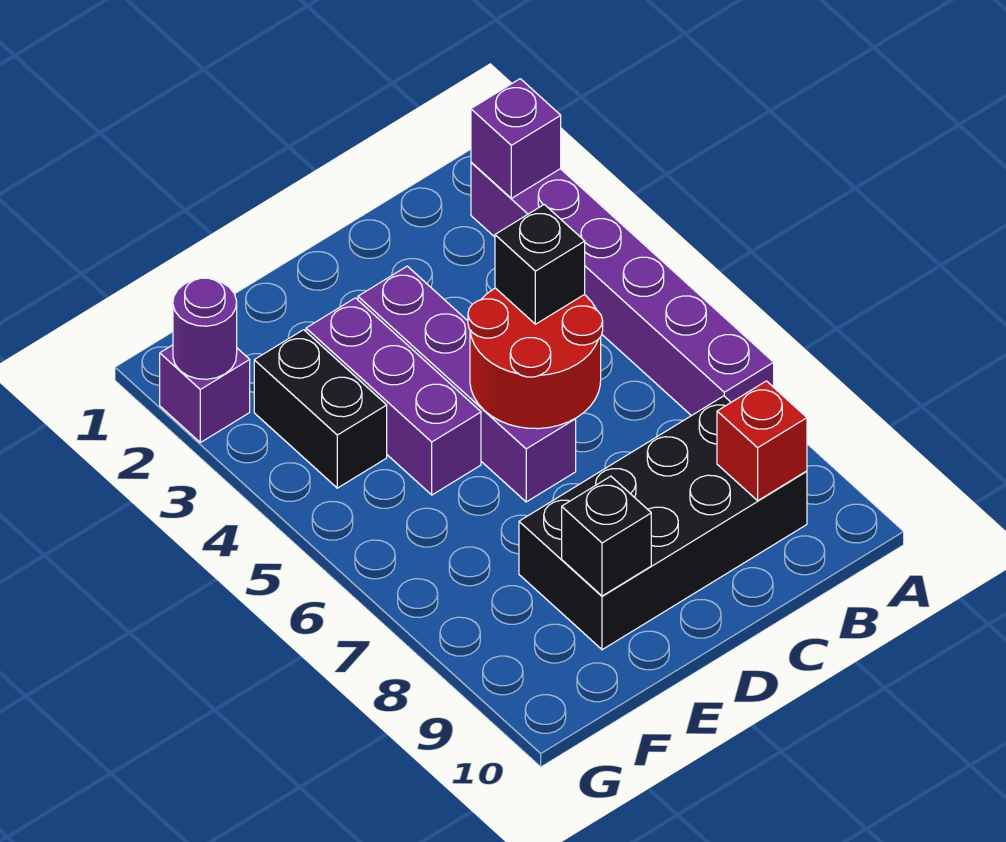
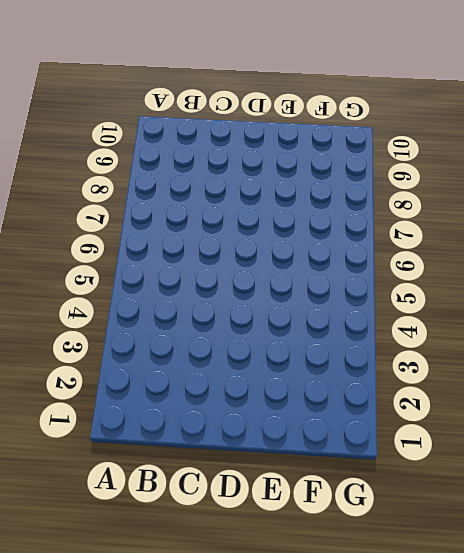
none -> purple 1x6 brick [471,162,774,416]
none -> black 2x4 brick [519,396,807,650]
none -> purple 1x4 brick [358,266,576,502]

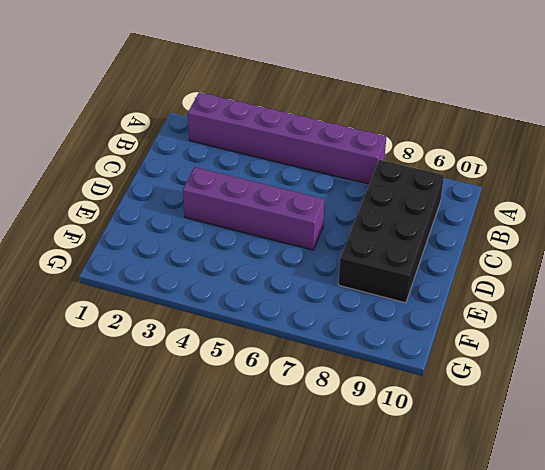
none -> purple 1x3 brick [306,298,481,495]
none -> black 1x2 brick [254,330,387,488]
none -> purple 1x1 brick [160,345,250,442]

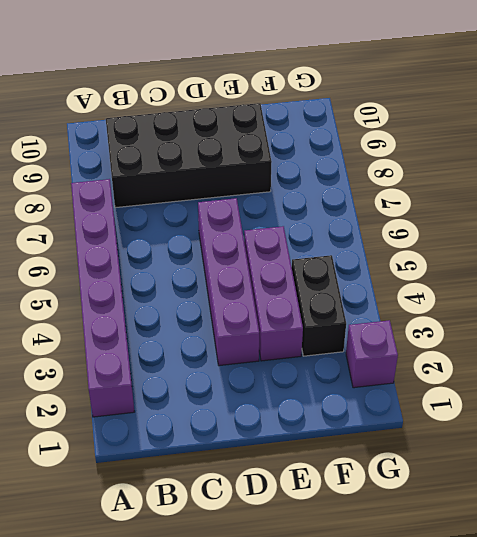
none -> purple 1x1 brick [471,79,561,198]
none -> red 1x1 brick [717,381,807,501]
none -> red 2x2 round brick [468,288,603,429]

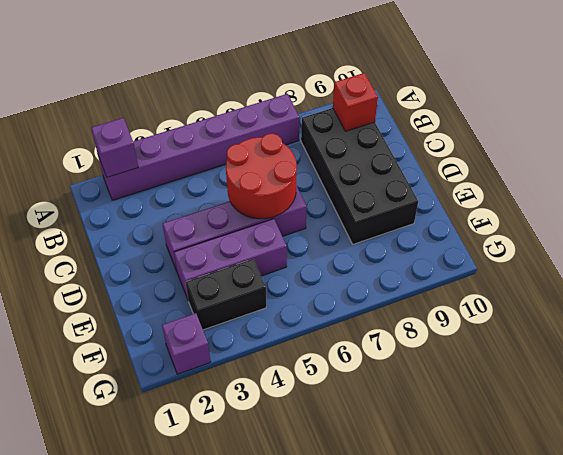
none -> black 1x1 brick [562,476,651,596]
none -> purple 1x1 round brick [173,278,237,379]
none -> black 1x1 brick [495,205,585,324]

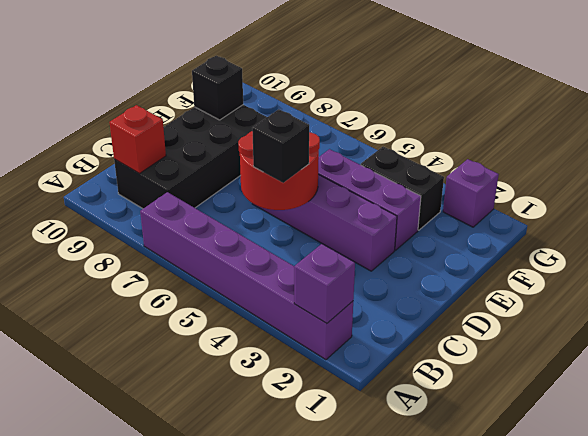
none -> purple 1x1 round brick [173,278,237,379]

